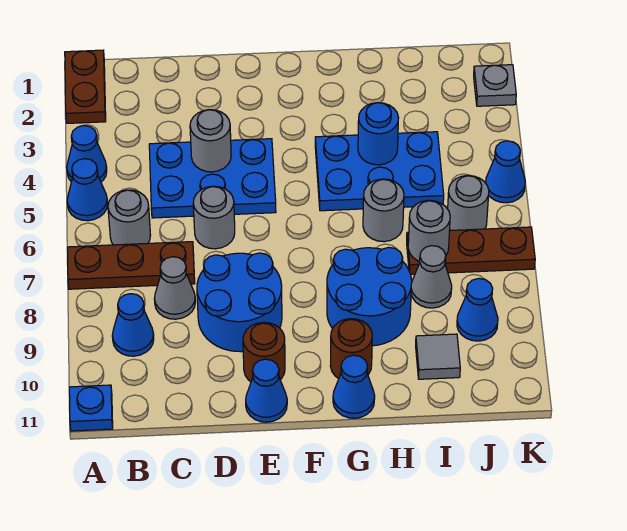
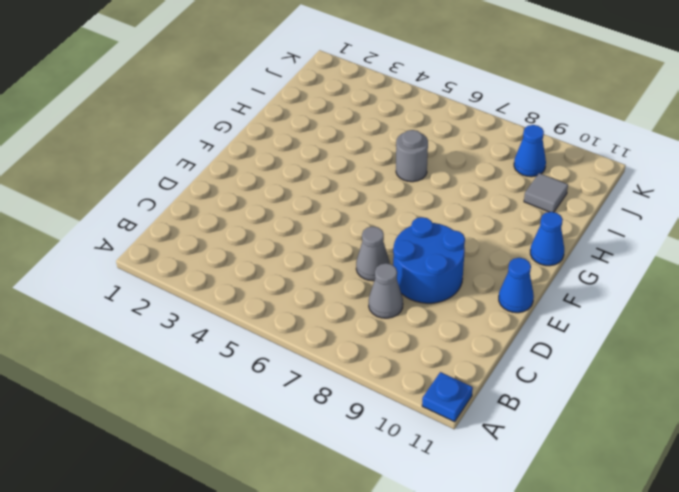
grey 1x1 cone [356,227,390,281] -> grey 1x1 cone moved to [411,246,452,308]
none -> brown 1x2 plate [65,50,106,123]
none -> blue 1x1 cone [67,126,107,182]
none -> blue 1x1 cone [67,159,108,221]

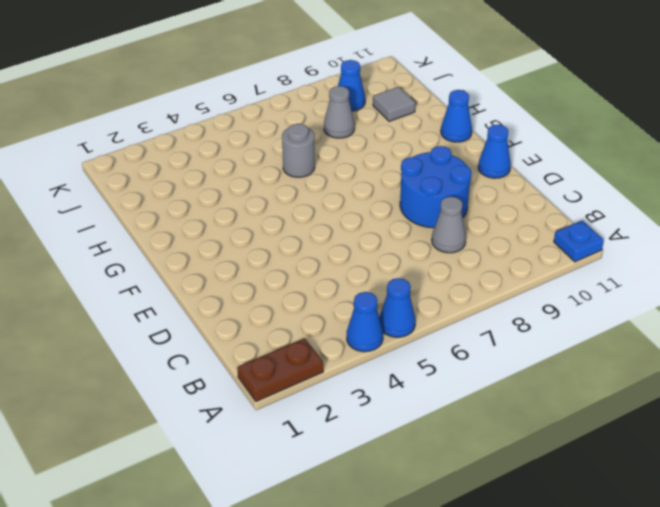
none -> brown 1x3 plate [67,242,195,289]
none -> grey 1x1 round brick [108,190,151,245]
none -> blue 1x1 cone [112,294,154,356]

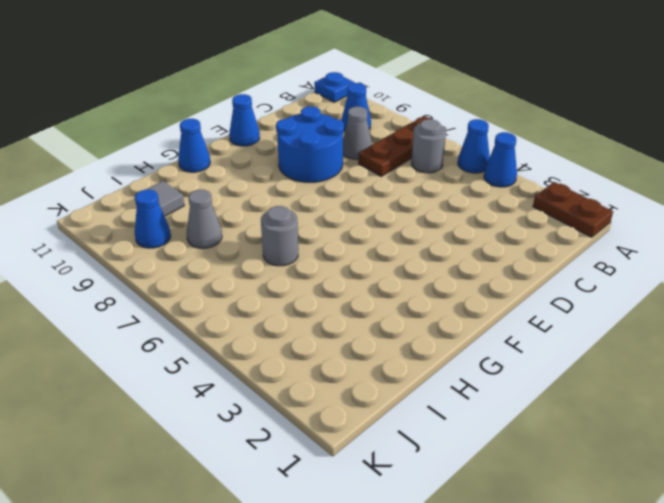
none -> blue 2x3 plate [149,139,276,218]
none -> grey 1x1 round brick [193,186,235,249]
none -> brown 1x1 round brick [243,322,285,382]

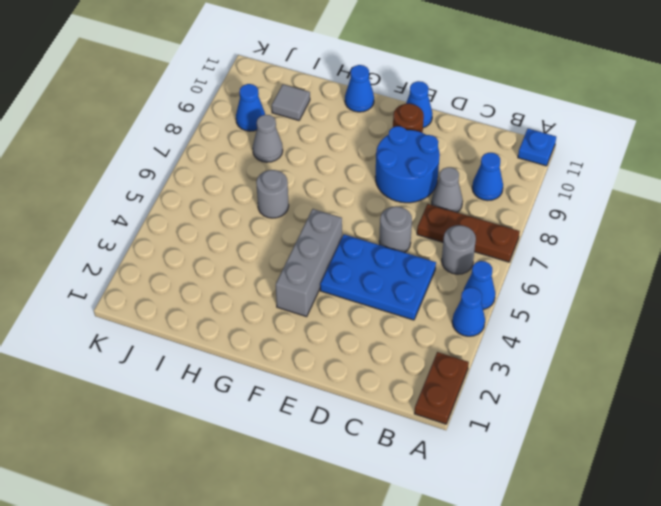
grey 1x3 brick [276,209,342,317] -> none
none -> blue 2x3 plate [315,132,444,211]
none -> blue 2x2 round brick [327,247,412,346]
none -> brown 1x1 round brick [330,319,372,379]

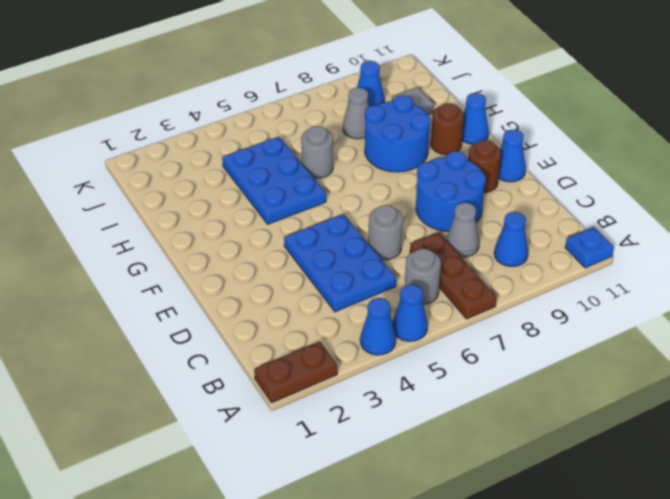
none -> brown 1x3 plate [407,227,535,274]
none -> grey 1x1 round brick [448,176,489,230]
none -> grey 1x1 plate [474,65,516,106]

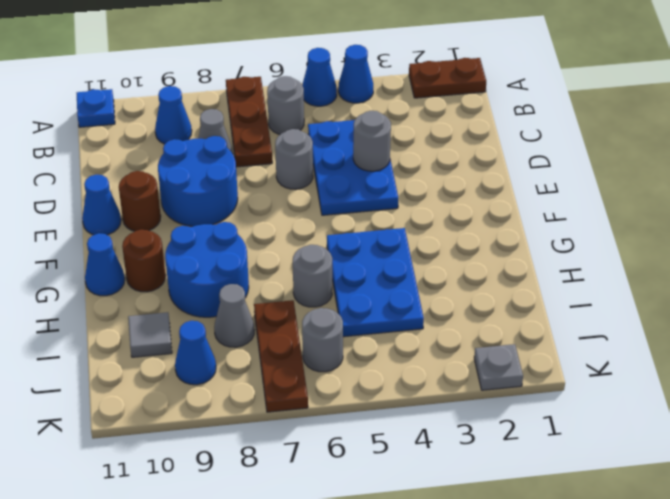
none -> blue 1x1 cone [486,141,525,203]
none -> blue 1x1 round brick [358,103,399,165]
none -> grey 1x1 round brick [408,200,450,262]

